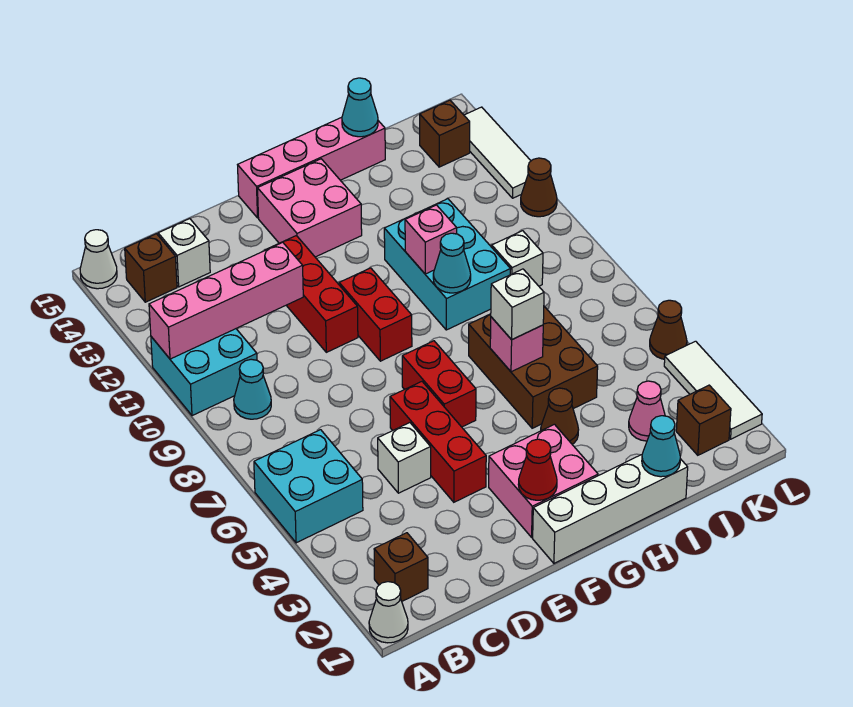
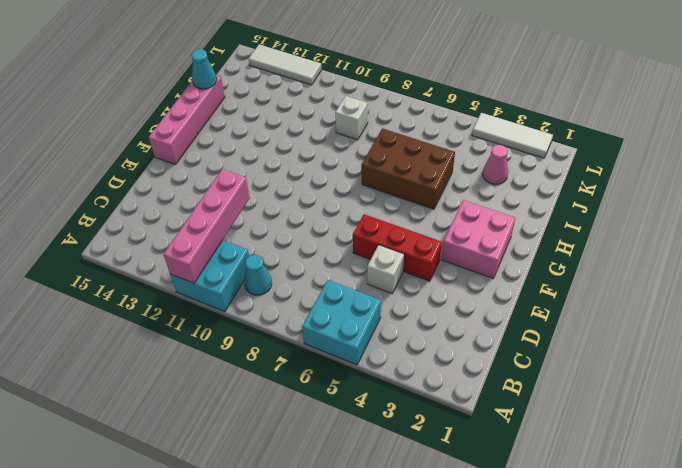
none -> white 1x1 cone [369,582,408,643]
none -> white 1x1 cone [80,230,117,289]
none -> brown 1x1 brick [374,533,428,601]
none -> brown 1x1 brick [125,234,177,302]

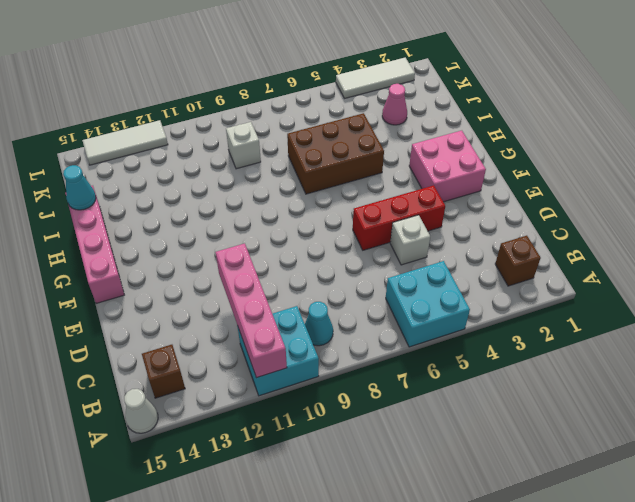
none -> white 1x1 cone [369,582,408,643]
none -> white 1x1 brick [158,219,210,287]
none -> red 1x3 brick [266,236,358,352]
none -> white 1x4 brick [533,455,688,563]

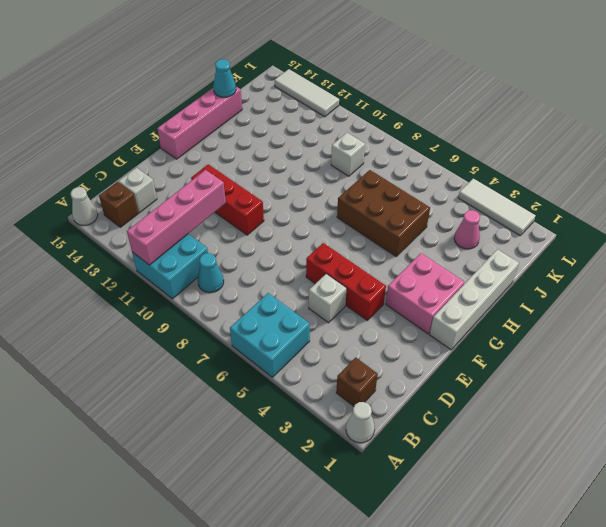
none -> red 1x2 brick [402,341,476,427]
none -> red 1x2 brick [339,268,412,361]
none -> pink 2x2 brick [258,159,362,257]
none -> brown 1x1 cone [541,388,579,444]

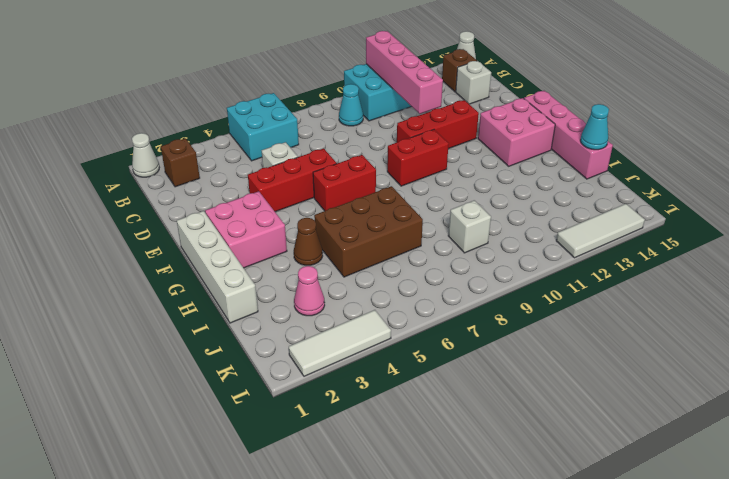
none -> cyan 2x3 brick [384,199,510,330]
none -> brown 1x1 brick [676,385,731,455]
none -> brown 1x1 brick [420,100,470,167]
none -> brown 1x1 cone [650,300,687,359]

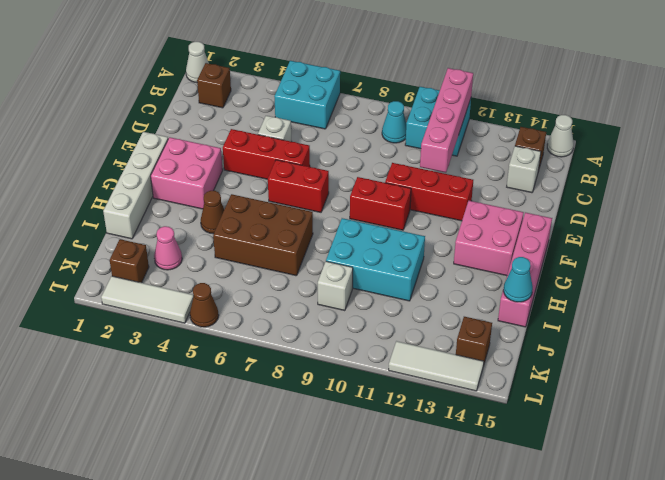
none -> brown 1x1 cone [521,158,557,217]
none -> red 1x1 cone [518,439,557,500]
none -> pink 1x1 brick [490,317,543,372]
none -> cyan 1x1 cone [433,233,471,293]

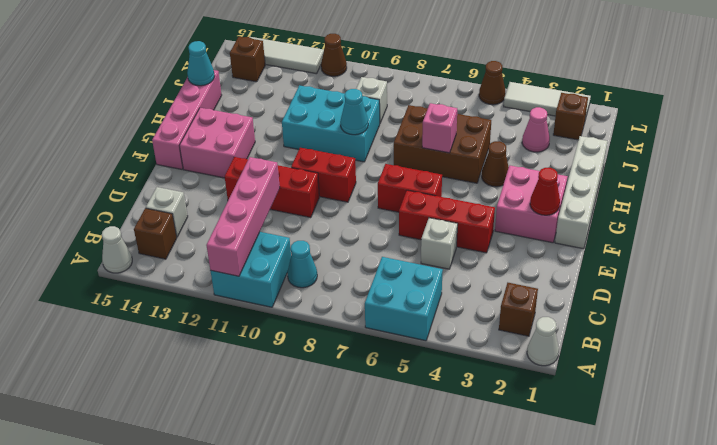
none -> pink 1x1 brick [405,205,457,274]
none -> cyan 1x1 cone [642,416,680,477]
none -> white 1x1 brick [491,269,544,340]

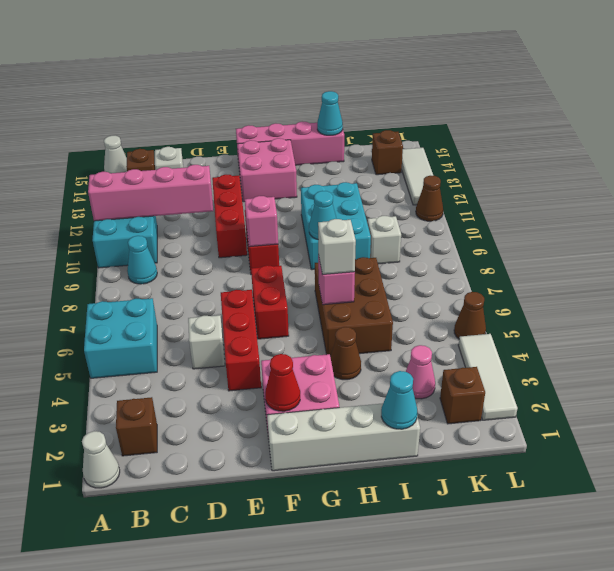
pink 1x1 brick [245,196,278,247] -> pink 1x1 brick moved to [405,205,457,274]

